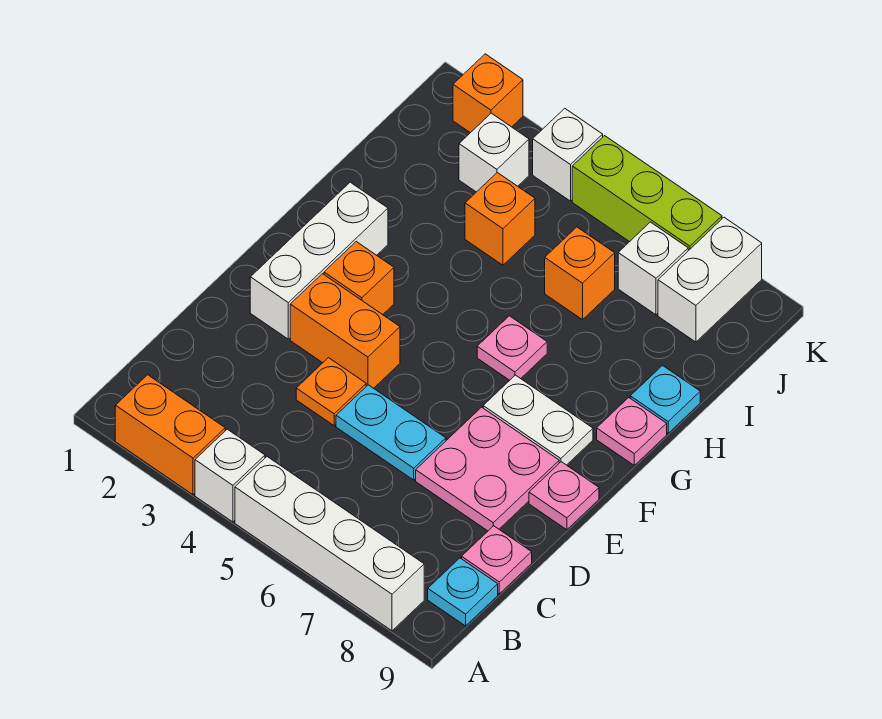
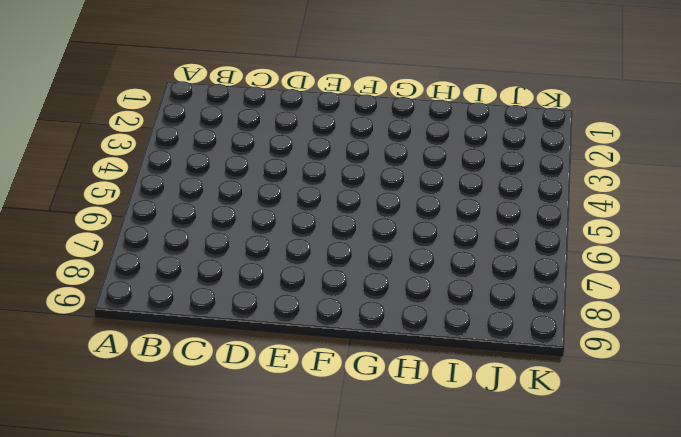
none -> orange 1x2 brick [115,375,225,495]
none -> white 1x1 brick [195,429,265,522]
none -> white 1x4 brick [235,457,424,631]

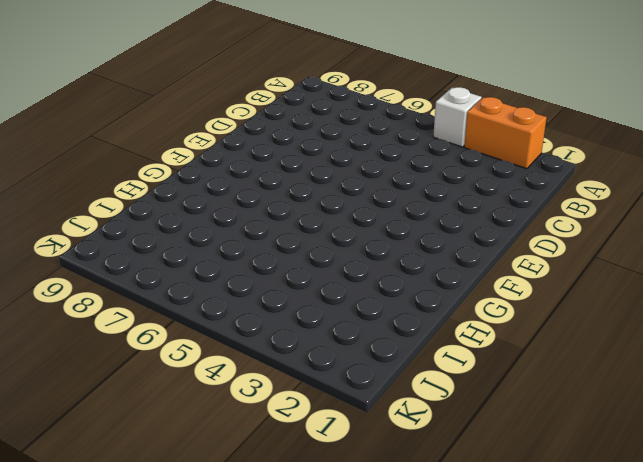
none -> white 1x4 brick [235,457,424,631]
none -> cyan 1x1 plate [428,558,498,626]
none -> pink 1x1 plate [462,526,532,594]

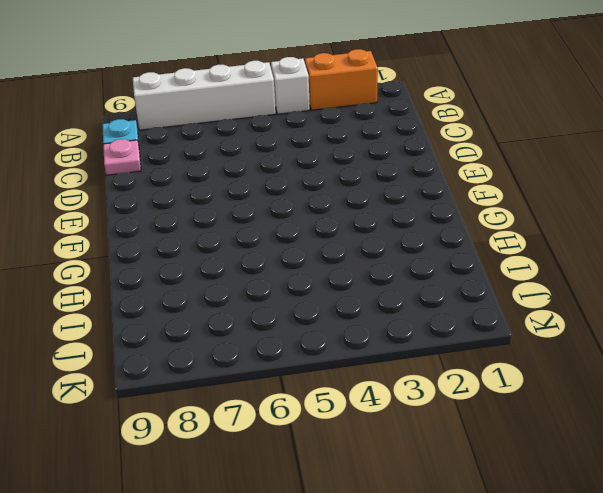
none -> orange 1x1 plate [296,358,366,426]
none -> cyan 1x2 plate [336,385,446,480]
none -> pink 2x2 plate [416,407,559,531]

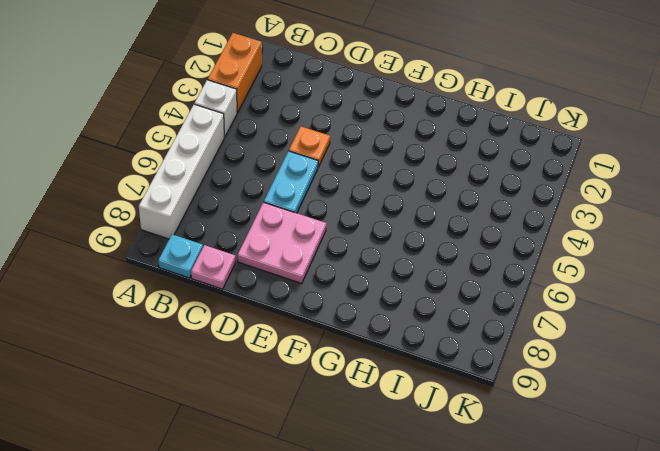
none -> white 1x3 brick [250,182,388,339]
none -> orange 1x2 brick [290,274,400,388]
none -> pink 1x1 plate [529,462,599,530]

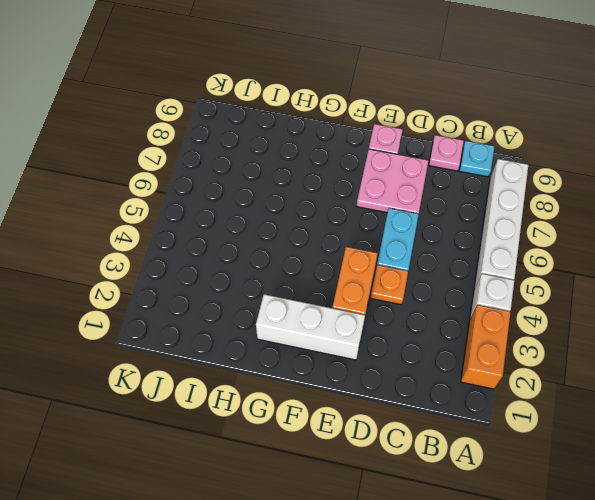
none -> orange 1x1 brick [324,242,394,315]
none -> white 1x2 plate [483,375,593,465]
none -> pink 1x1 plate [477,316,547,380]

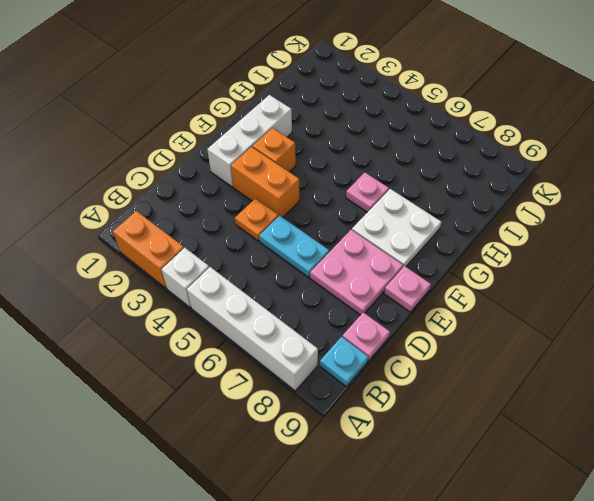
white 2x2 plate [352,189,442,267] -> white 1x2 plate [483,375,593,465]
none -> pink 1x1 plate [597,398,667,465]
none -> cyan 1x1 plate [630,366,700,433]
none -> orange 1x1 brick [465,173,535,265]

